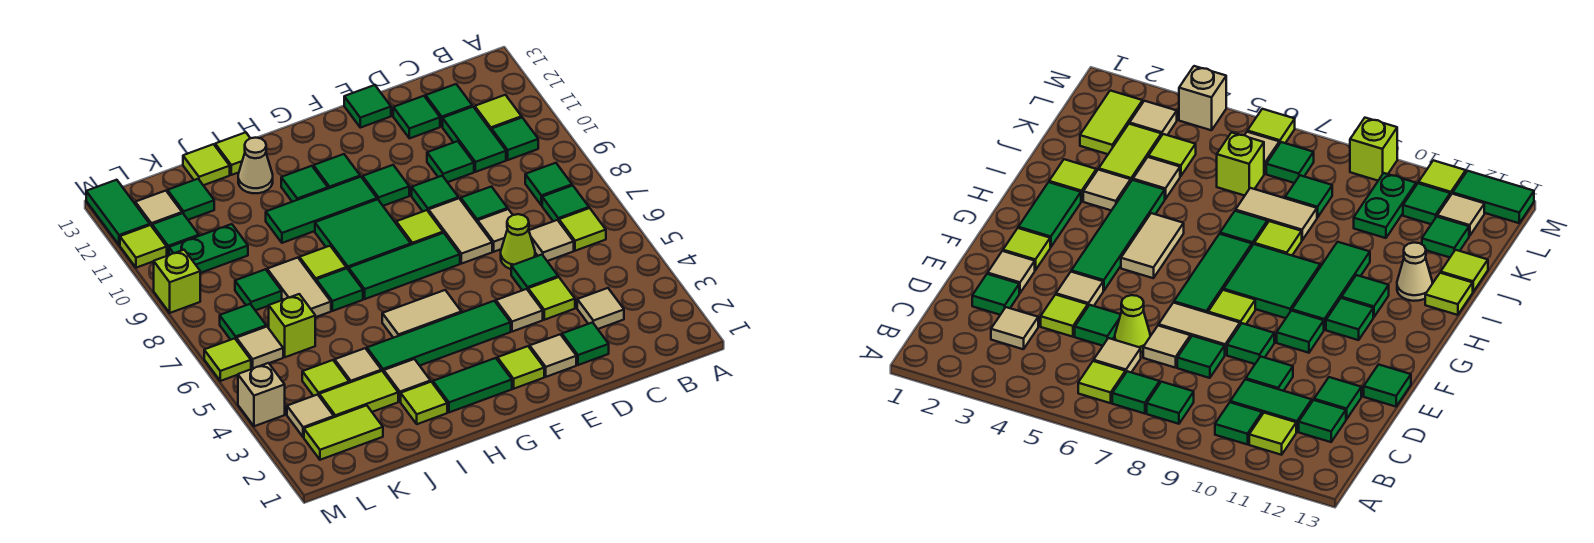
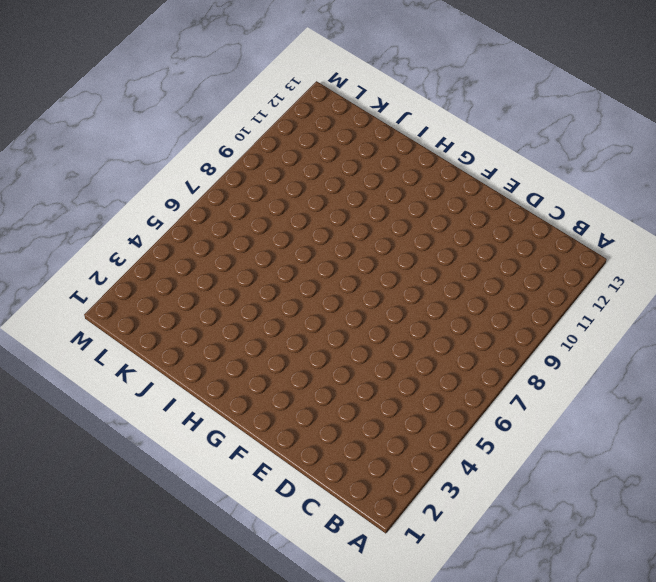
none -> lime 1x1 tile [559,208,606,251]
none -> green 1x1 tile [542,186,589,221]
none -> green 1x1 tile [525,163,572,205]
none -> green 1x1 tile [492,118,538,160]

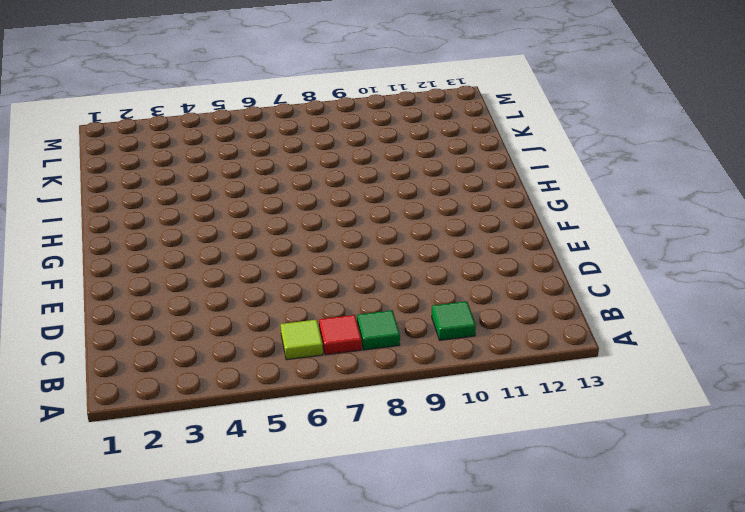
red 1x1 tile [319,315,362,355] -> green 1x1 tile [542,186,589,221]
none -> lime 1x1 tile [475,95,522,131]
none -> tan 1x1 tile [577,288,624,329]
none -> tan 1x1 tile [529,220,574,261]
none -> green 1x2 tile [443,107,506,172]

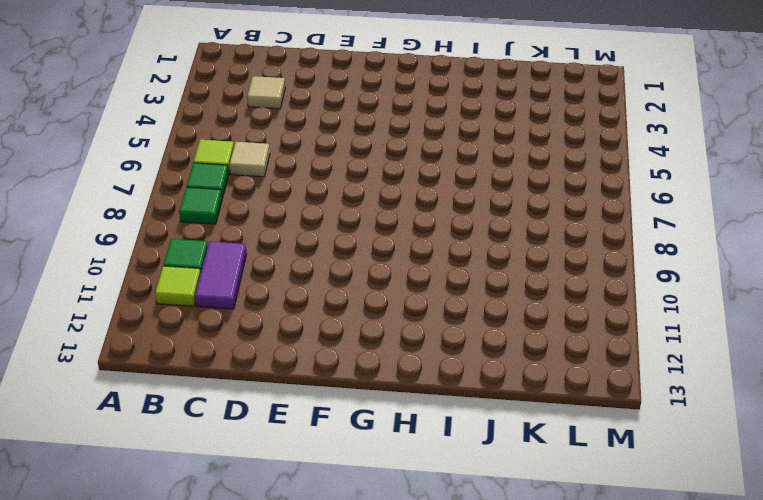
purple 1x2 tile [195,241,247,309] -> green 1x2 tile [443,107,506,172]
none -> green 1x1 tile [426,84,472,126]
none -> green 1x1 tile [562,323,609,365]
none -> lime 1x1 tile [528,277,575,320]
none -> green 1x1 tile [511,255,558,290]

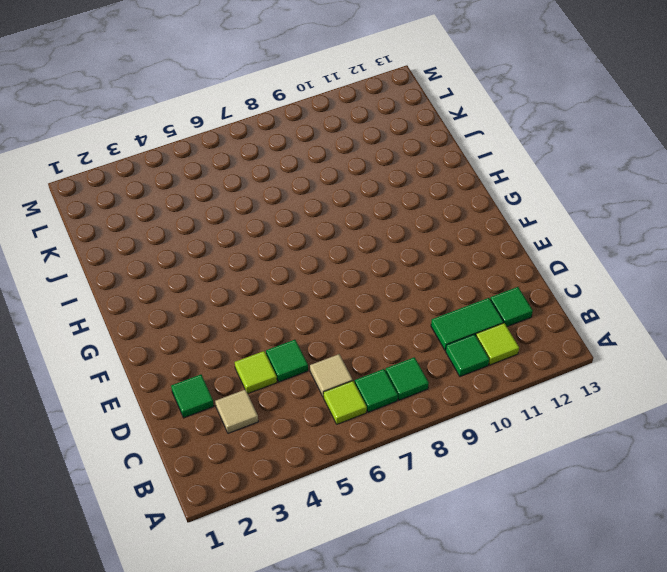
none -> lime 1x1 cone [501,214,535,269]
none -> tan 1x1 tile [478,209,512,252]
none -> green 1x1 tile [461,187,508,223]
none -> green 1x1 tile [427,141,474,182]

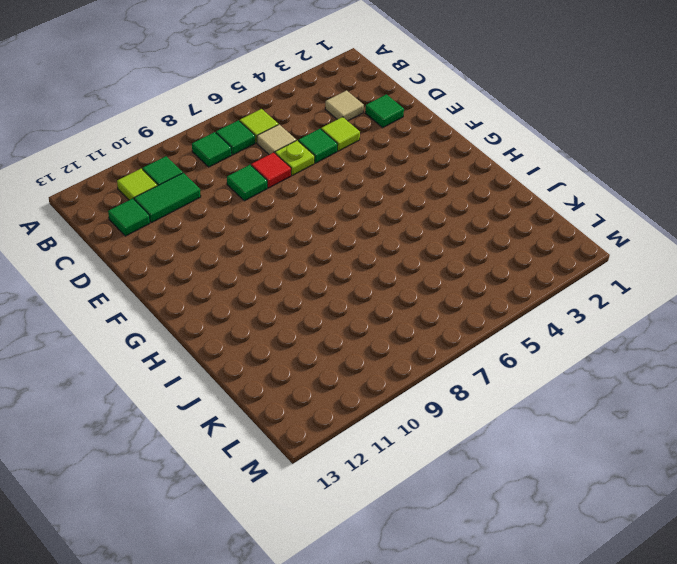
lime 1x1 plate [275,140,315,176] -> lime 1x1 cone [501,214,535,269]
red 1x1 tile [251,152,291,188] -> tan 1x1 tile [478,209,512,252]
none -> green 1x1 tile [427,141,474,182]
none -> green 1x1 tile [393,96,440,138]
none -> tan 1x1 tile [530,334,576,377]
none -> tan 1x1 tile [496,289,543,332]

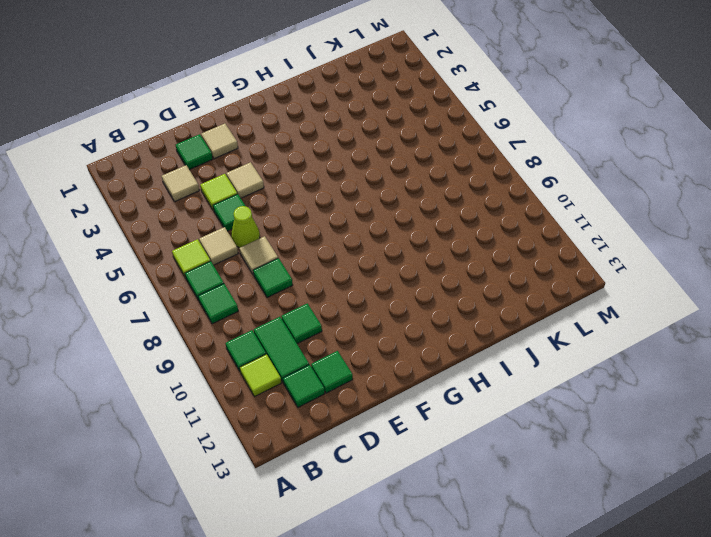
none -> tan 1x2 tile [429,198,492,264]
none -> green 1x1 tile [412,176,458,212]
none -> green 1x1 tile [344,85,391,128]
none -> lime 1x1 tile [497,346,544,389]

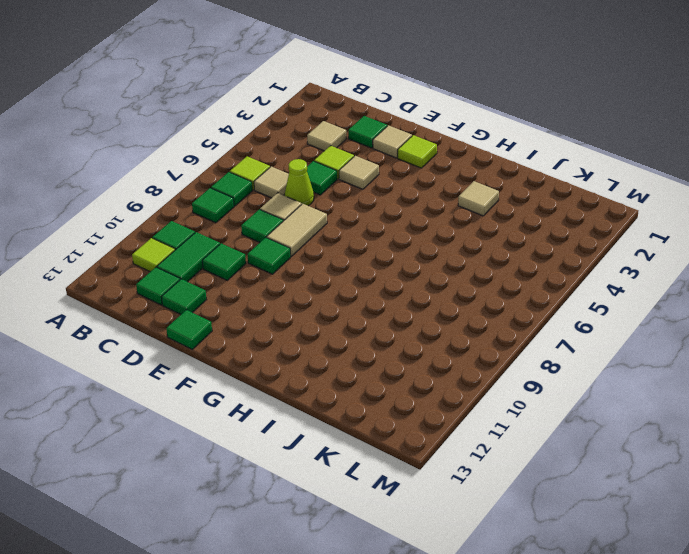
none -> green 1x4 tile [367,301,511,372]
none -> green 1x3 tile [349,233,460,299]
none -> lime 1x1 tile [396,210,443,245]
none -> green 1x1 tile [363,165,409,206]

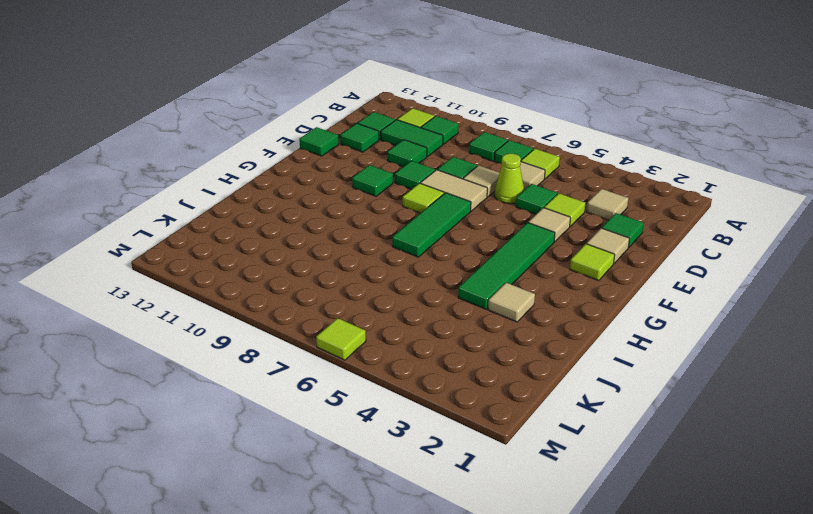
none -> green 1x2 tile [433,358,512,412]
none -> tan 1x2 tile [382,290,461,338]
none -> green 2x2 tile [315,199,411,270]
none -> green 1x3 tile [266,177,377,243]

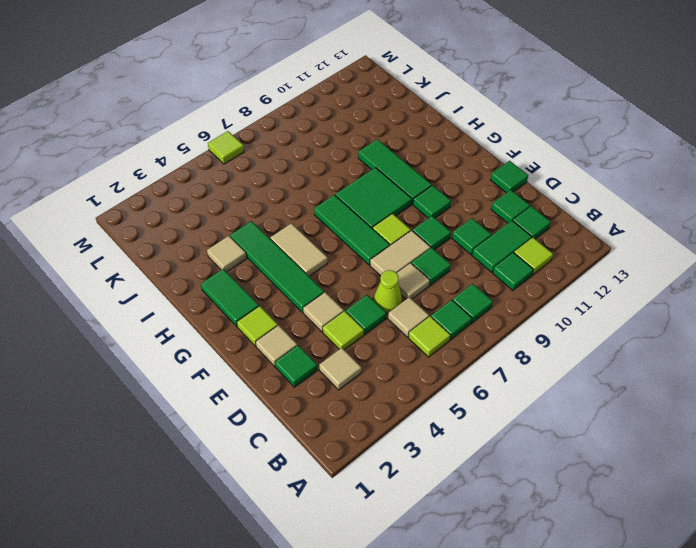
none -> green 1x1 tile [313,154,360,189]
none -> green 1x1 tile [281,166,328,202]
none -> lime 1x1 tile [401,382,447,424]
none -> green 1x1 tile [316,268,363,311]

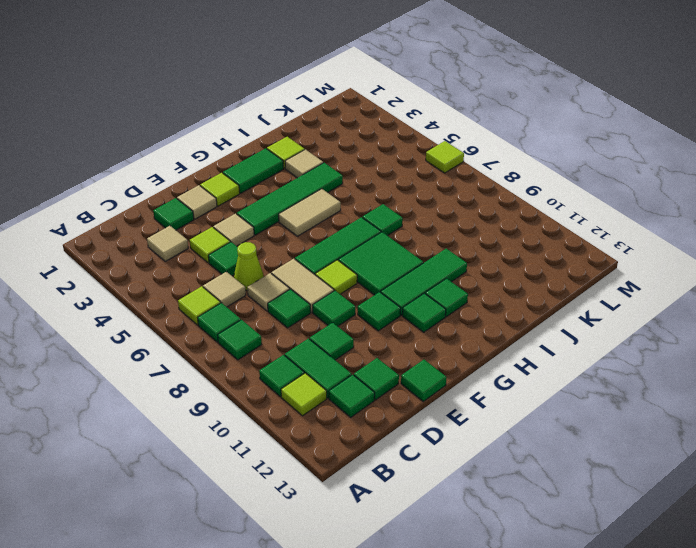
none -> lime 1x1 tile [300,246,346,281]
none -> tan 1x1 cone [238,138,273,193]
none -> lime 1x1 tile [215,132,250,175]
none -> lime 1x2 tile [319,371,398,417]

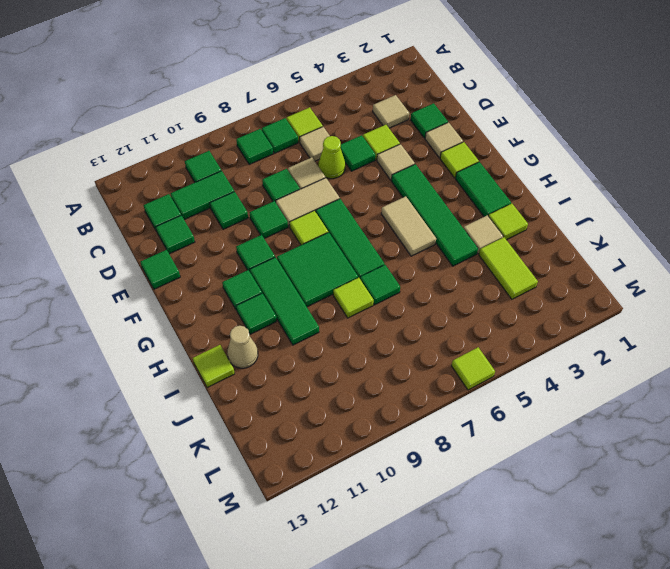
none -> lime 1x1 tile [475,95,522,131]
none -> tan 1x1 tile [335,348,381,383]
none -> tan 1x2 tile [267,258,331,317]
none -> lime 1x1 tile [183,144,230,185]

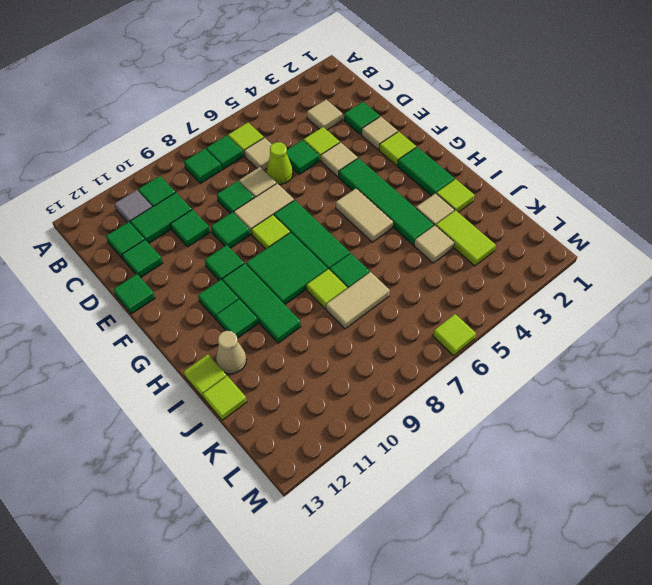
grey 1x1 tile [115,190,152,223] -> lime 1x1 tile [475,95,522,131]
none -> lime 1x2 tile [304,405,383,460]
none -> lime 1x1 tile [302,360,349,396]
none -> lime 1x1 brick [269,294,315,357]
none -> green 1x1 tile [235,269,282,311]

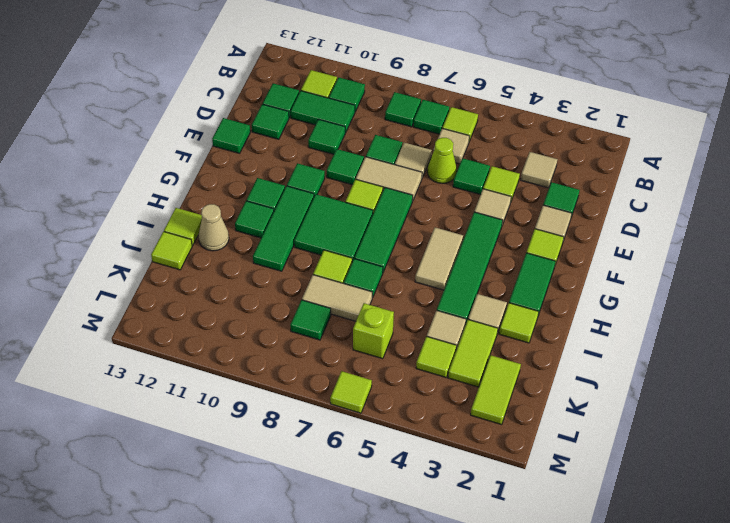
none -> green 1x2 plate [169,224,248,273]
none -> green 1x1 tile [168,179,214,220]
none -> tan 1x1 tile [287,395,334,437]
none -> tan 1x1 tile [236,327,283,369]

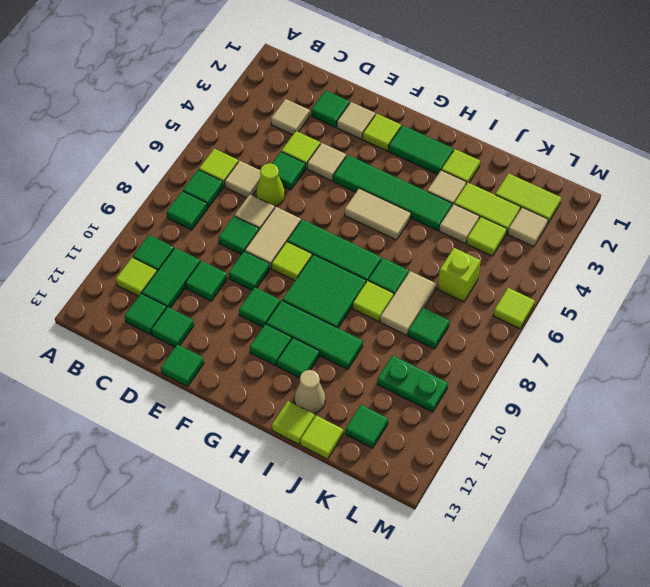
none -> tan 1x1 tile [236,327,283,369]
none -> green 1x1 tile [220,304,266,340]
none -> green 1x1 tile [152,213,199,255]
none -> tan 1x1 tile [135,191,182,226]

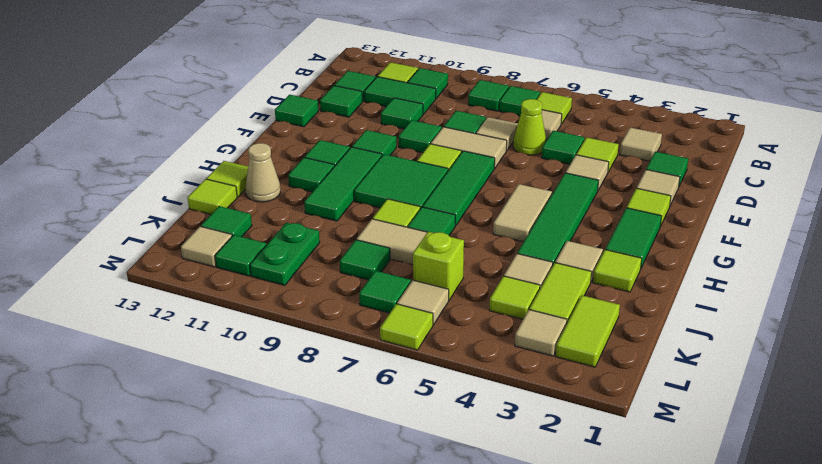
none -> tan 1x1 brick [238,363,285,426]
none -> lime 1x1 brick [154,250,200,313]
none -> lime 1x1 tile [120,225,167,268]
none -> green 1x2 tile [86,180,150,245]

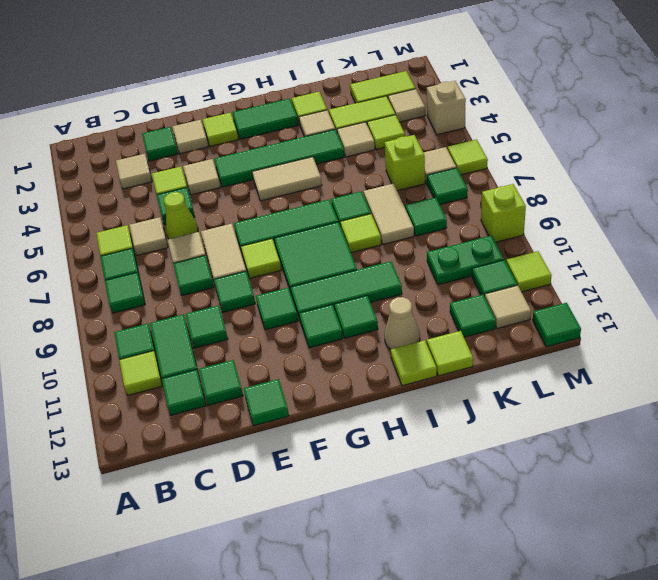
green 1x1 tile [533,303,581,347] -> green 1x2 tile [86,180,150,245]

